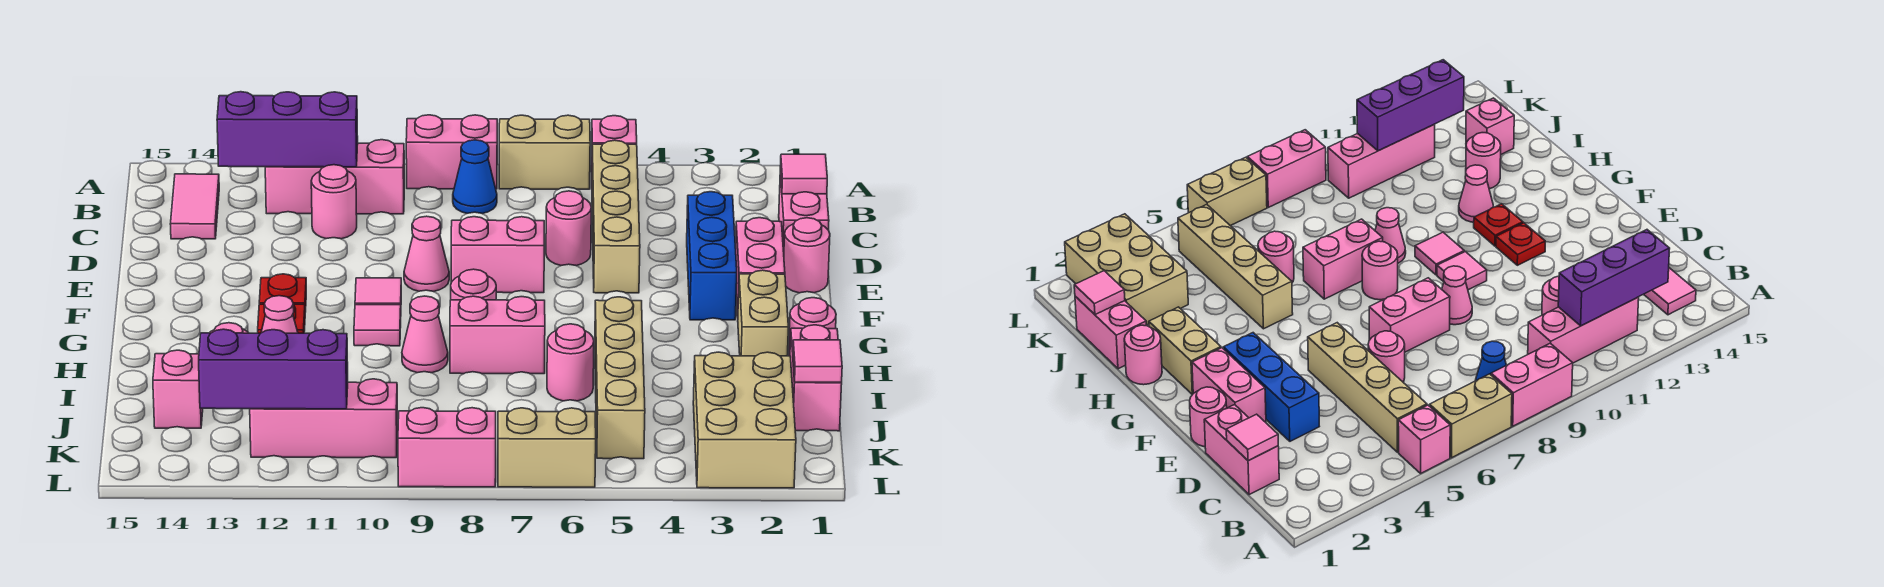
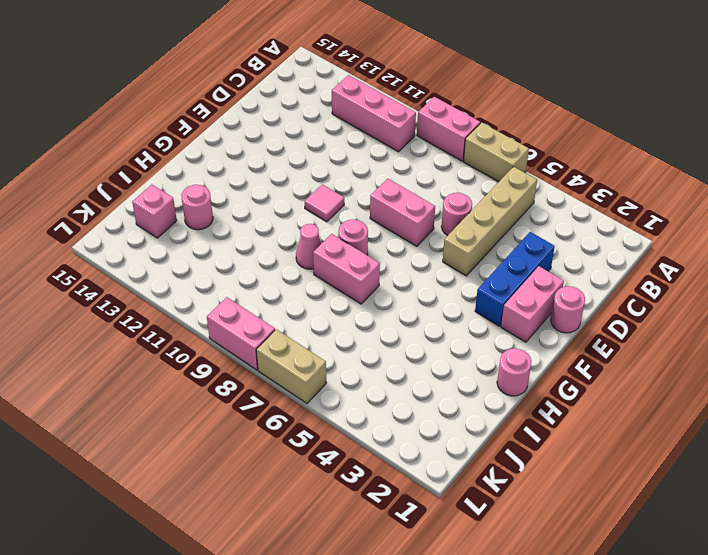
none -> pink 1x1 brick [591,116,637,172]
none -> blue 1x1 cone [453,140,497,214]
none -> pink 1x2 tile [170,174,219,239]
none -> pink 1x2 brick [779,173,829,252]

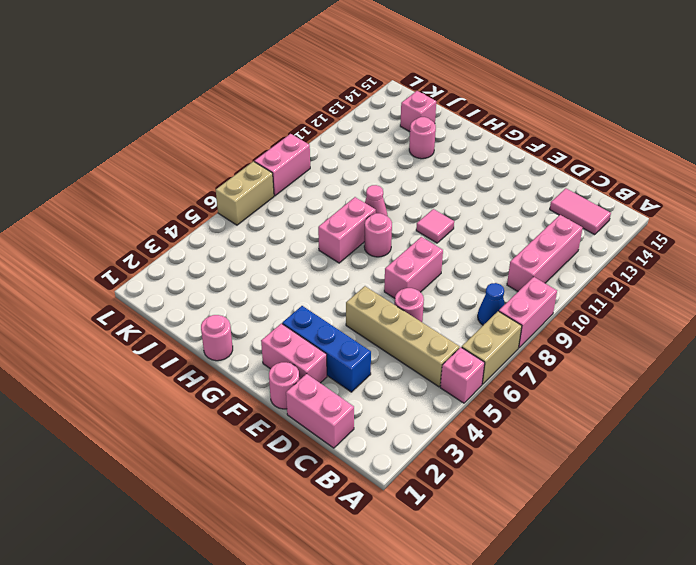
none -> pink 1x1 round brick [311,165,357,239]
none -> pink 1x1 cone [404,216,449,291]
none -> red 1x1 plate [259,274,306,312]
none -> tan 1x2 brick [738,270,788,356]

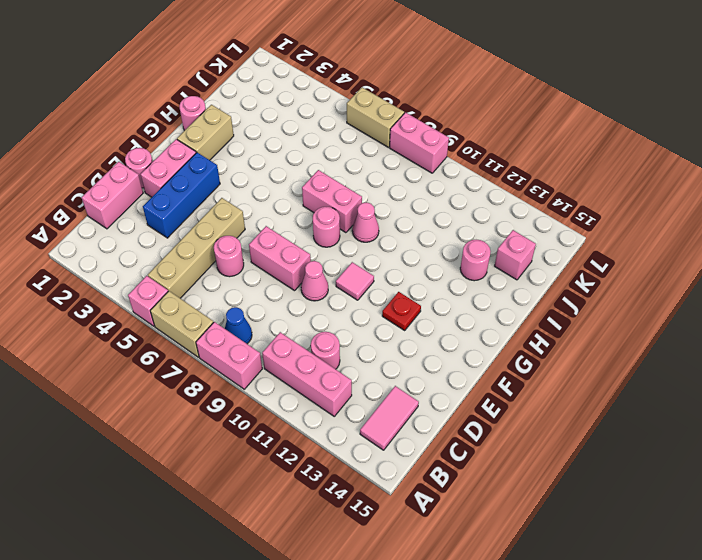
none -> pink 1x1 tile [354,305,401,346]
none -> red 1x1 plate [258,304,305,333]
none -> tan 1x4 brick [595,297,645,459]
none -> pink 1x1 cone [261,296,298,333]

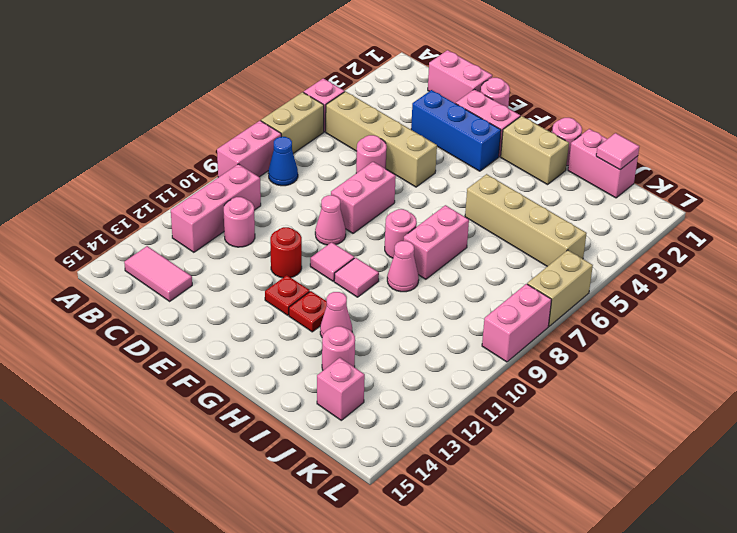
red 1x1 round brick [270,227,302,278] -> none
none -> pink 1x1 round brick [547,324,594,401]
none -> tan 2x3 brick [693,352,796,488]
none -> pink 1x3 brick [250,379,398,458]
none -> purple 1x3 brick [217,92,358,167]

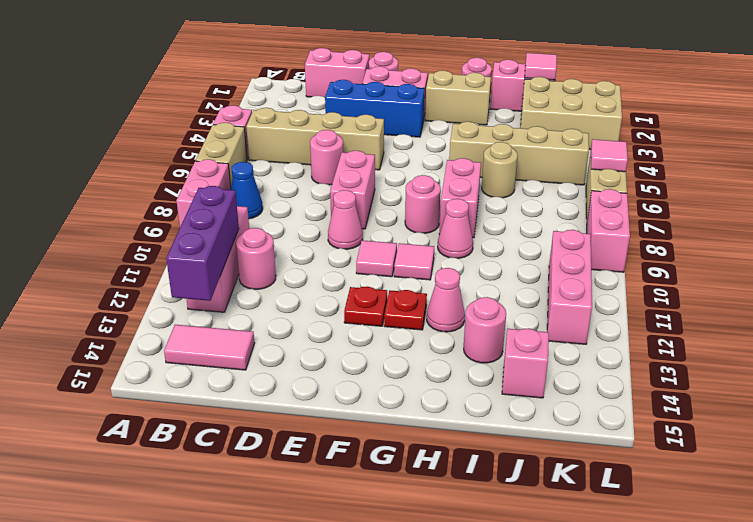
tan 1x1 round brick [482,142,518,198] -> pink 1x1 round brick [547,324,594,401]
pink 1x1 tile [591,139,628,172] -> pink 1x1 tile moved to [780,154,827,194]
none -> purple 1x3 brick [199,329,348,409]

